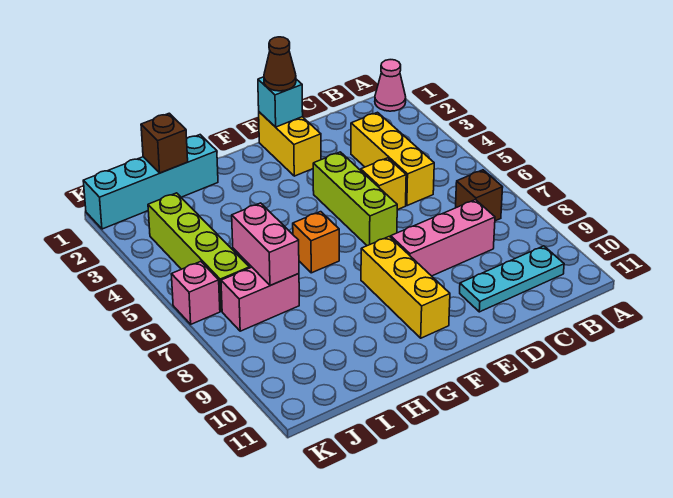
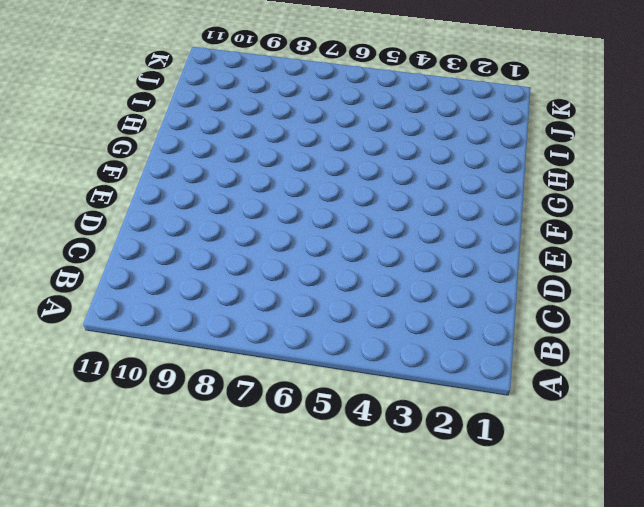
none -> pink 1x1 cone [375,60,406,111]
none -> brown 1x1 brick [456,170,503,221]
none -> cyan 1x3 plate [460,246,564,312]

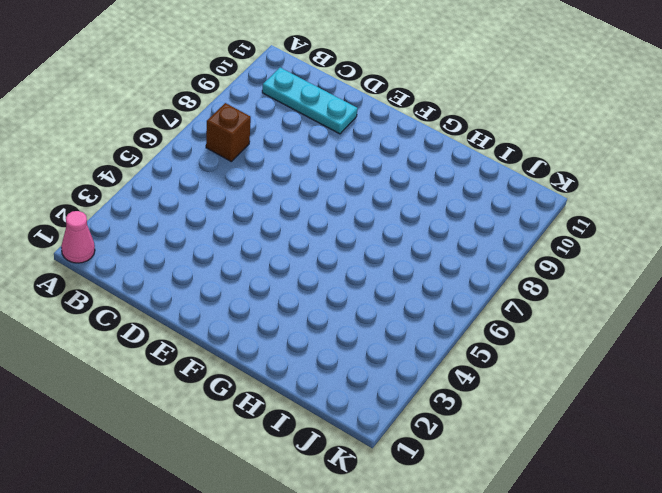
none -> yellow 1x3 brick [351,112,434,206]
none -> pink 1x3 brick [391,200,495,276]
none -> yellow 1x1 brick [361,158,406,210]

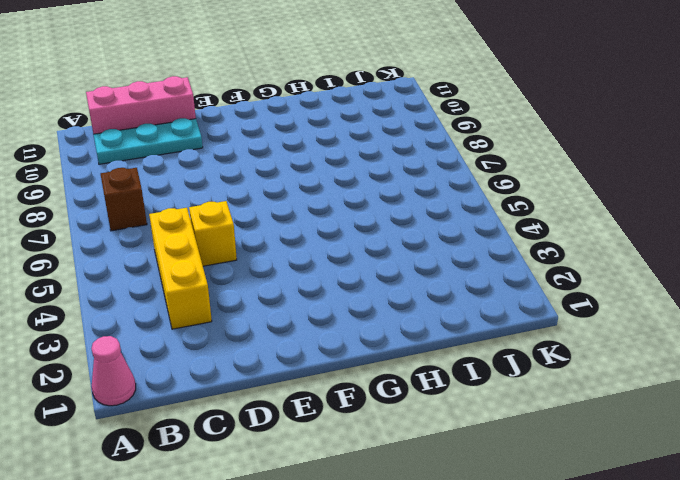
pink 1x3 brick [86,76,196,134] -> pink 1x3 brick moved to [391,200,495,276]
none -> yellow 1x2 brick [259,112,321,176]
none -> lime 1x3 brick [313,152,397,246]
none -> yellow 1x3 brick [361,237,450,338]

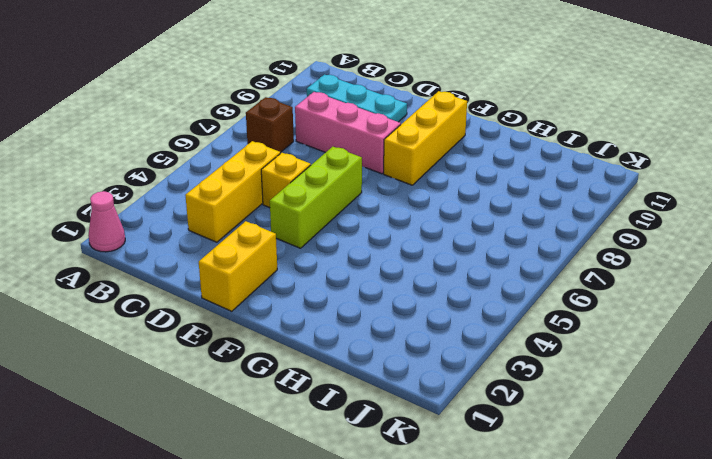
none -> orange 1x1 brick [293,212,339,273]
none -> cyan 1x4 brick [83,135,218,229]
none -> pink 1x2 brick [221,267,299,331]

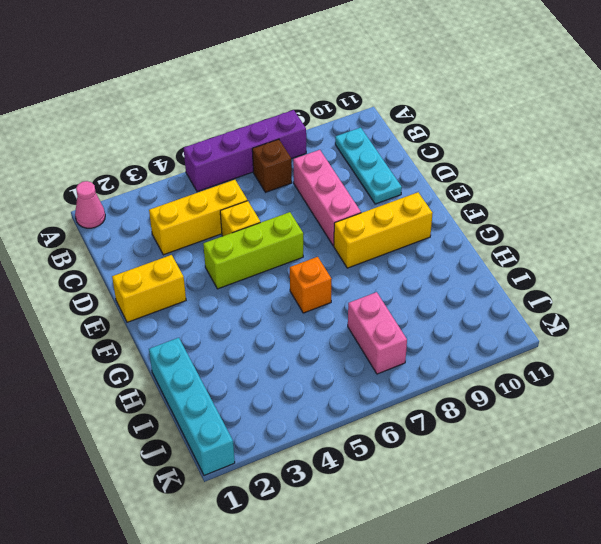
purple 1x4 brick [184,110,306,192] -> none
none -> lime 1x4 brick [148,193,249,311]
none -> pink 1x1 brick [171,261,220,324]
none -> cyan 1x1 brick [258,77,303,127]

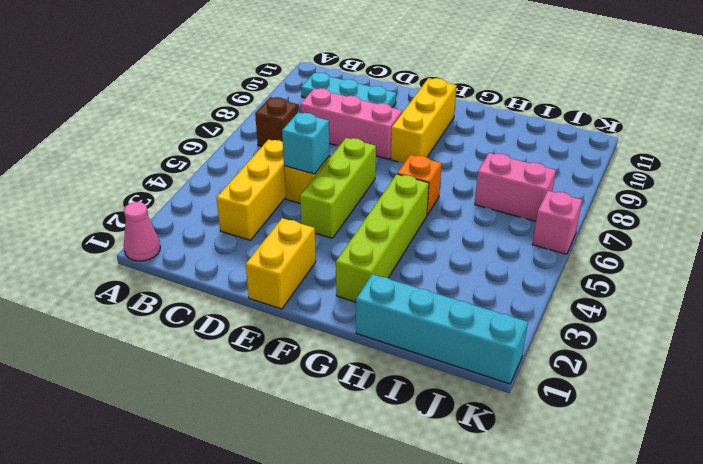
cyan 1x1 brick [282,113,330,174] -> cyan 1x1 brick moved to [258,77,303,127]
lime 1x4 brick [336,174,429,302] -> lime 1x4 brick moved to [148,193,249,311]
none -> brown 1x1 brick [141,113,188,173]
none -> pink 1x2 brick [232,203,299,286]
none -> brown 1x1 cone [264,37,296,91]

